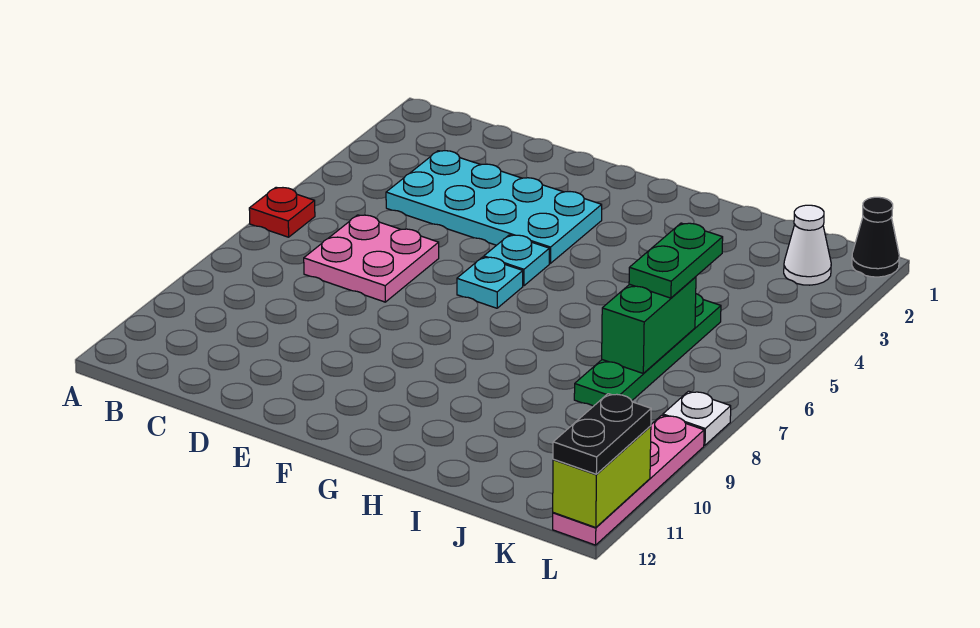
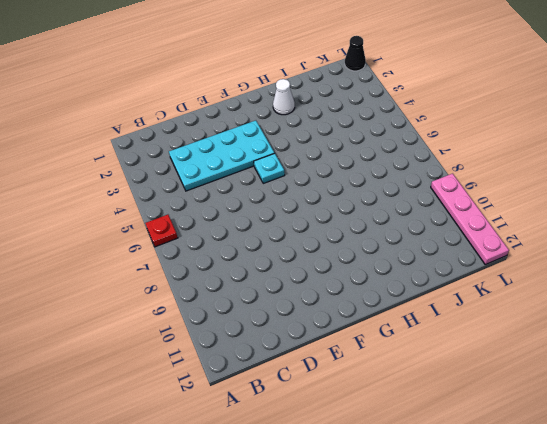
white 1x1 cone [273,79,295,115] -> white 1x1 cone moved to [784,205,831,285]
none -> pink 2x2 plate [304,215,439,302]
none -> cyan 1x1 plate [457,257,523,308]
none -> green 1x4 plate [574,294,721,406]

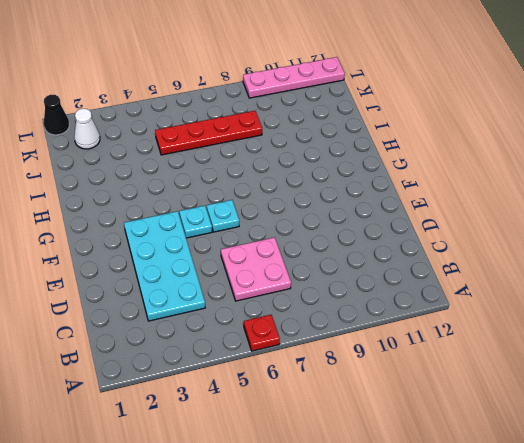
red 1x4 plate [155,111,262,155] -> green 1x4 plate [574,294,721,406]
none -> white 1x1 plate [663,391,731,445]
none -> green 1x2 brick [602,277,696,374]
none -> lime 1x2 brick [553,426,651,528]

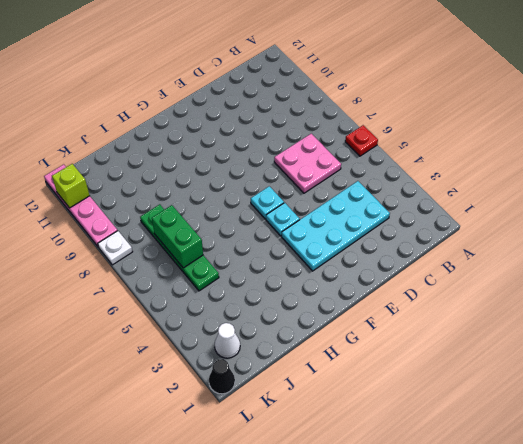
lime 1x1 brick [52,164,90,208] -> lime 1x2 brick [553,426,651,528]
none -> green 1x2 plate [629,223,723,298]
none -> black 1x2 plate [553,394,651,474]

